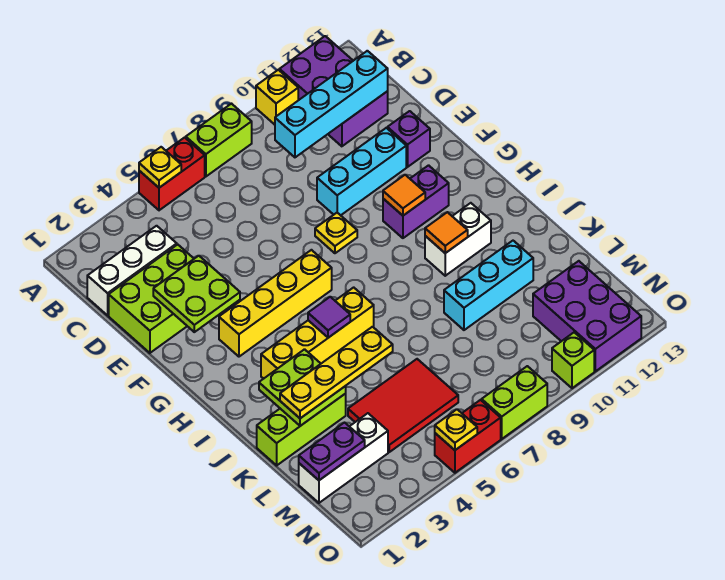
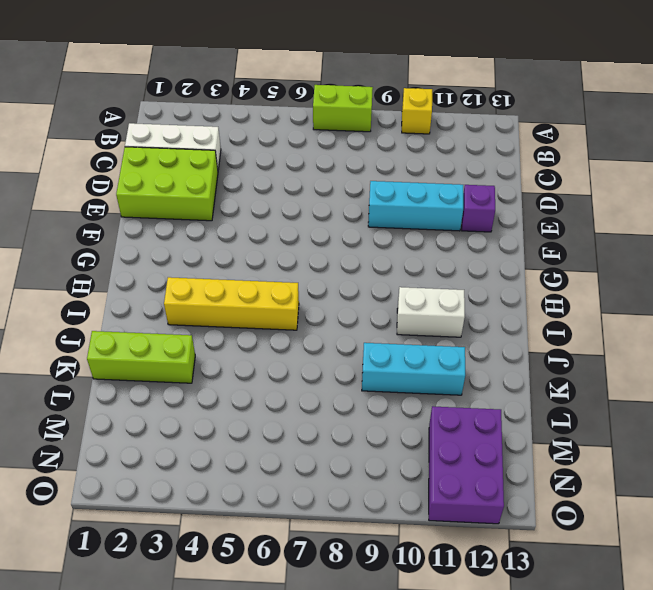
none -> red 1x2 brick [139,137,205,210]
none -> purple 2x3 brick [279,36,388,146]
none -> yellow 1x1 plate [315,213,357,253]
none -> yellow 1x4 brick [219,250,332,357]

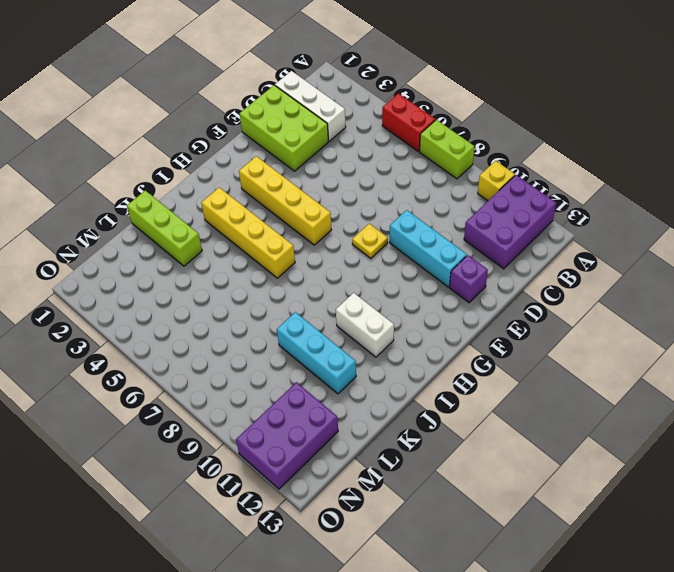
none -> purple 1x2 brick [383,165,449,238]
none -> red 2x3 tile [348,359,458,452]
none -> white 1x3 brick [299,413,388,503]
none -> red 1x2 brick [435,400,501,473]

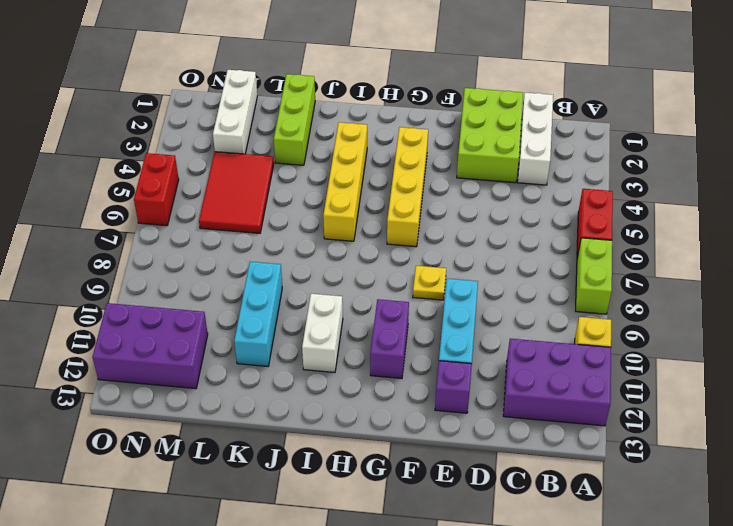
none -> lime 1x2 brick [482,366,547,439]
none -> lime 1x1 brick [552,332,594,388]
none -> yellow 1x1 plate [139,147,181,188]
none -> cyan 1x4 brick [275,51,388,157]

